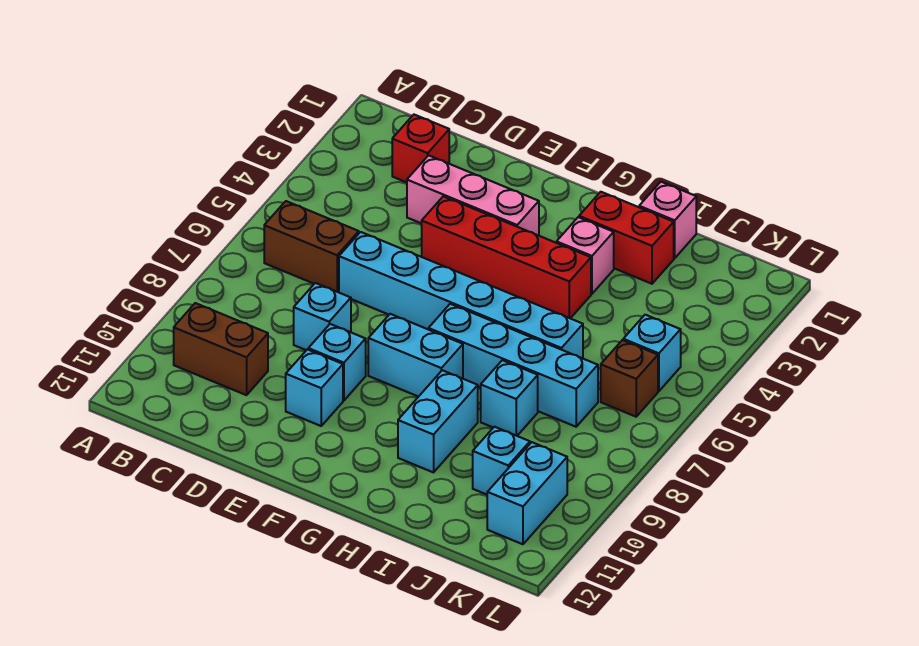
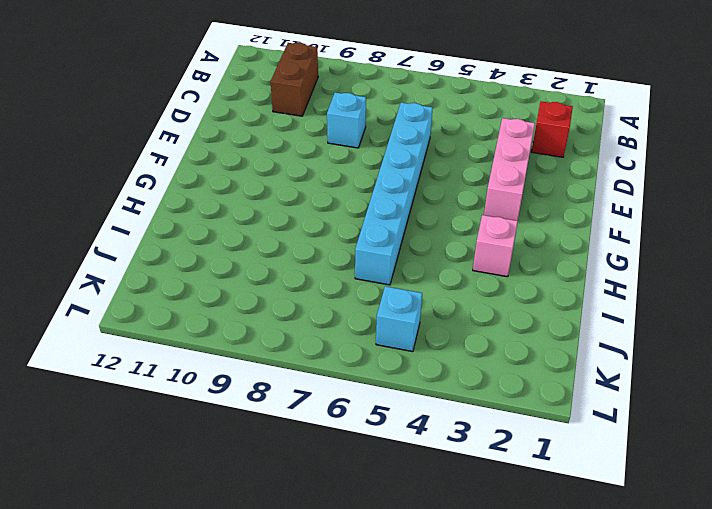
none -> brown 1x2 brick [264,201,359,292]
none -> red 1x4 brick [422,196,591,318]
none -> cyan 1x1 brick [308,324,366,401]

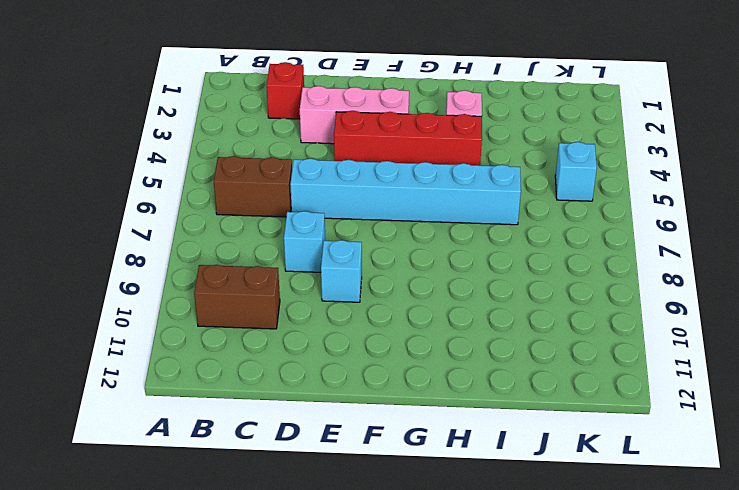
none -> cyan 1x1 brick [286,349,343,426]
none -> cyan 1x2 brick [368,314,463,397]
none -> cyan 1x4 brick [429,304,598,427]

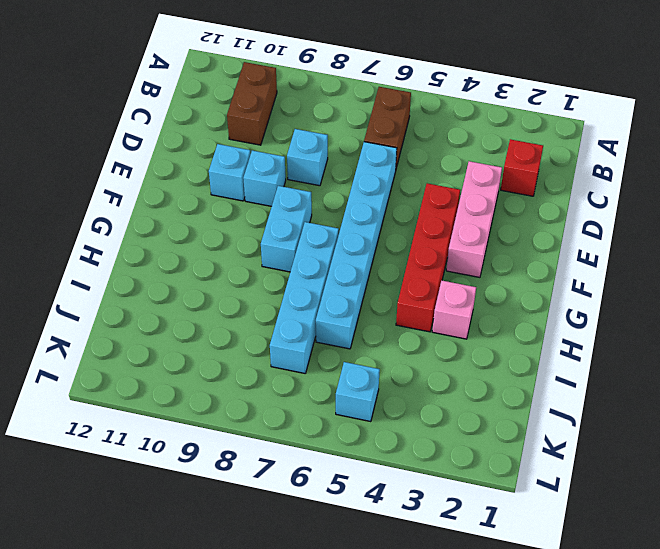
none -> red 1x2 brick [579,192,674,284]
none -> cyan 1x2 brick [398,370,478,472]
none -> pink 1x1 brick [639,182,696,258]

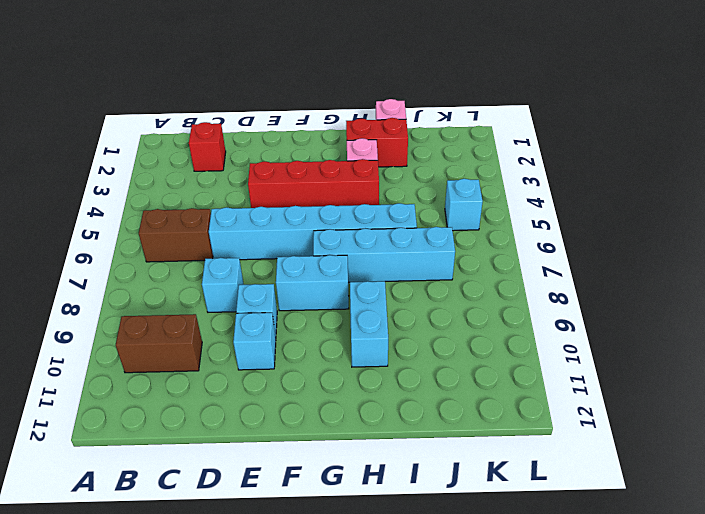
none -> pink 1x3 brick [407,155,539,236]
none -> cyan 1x1 brick [481,360,538,436]
none -> cyan 1x1 brick [473,427,530,495]

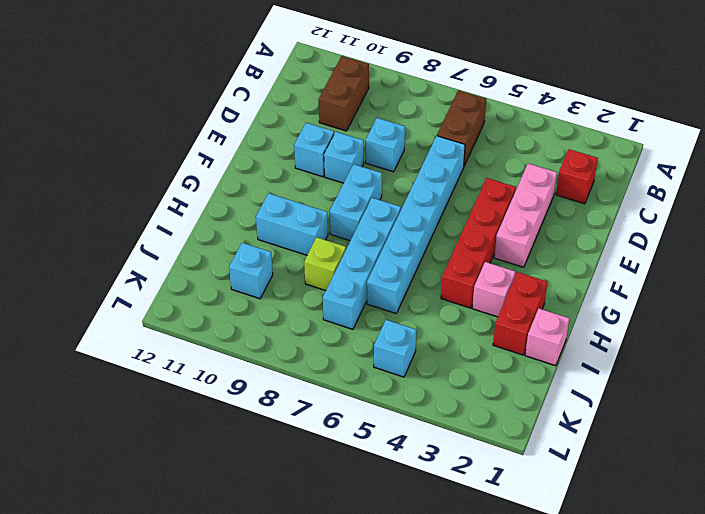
lime 1x1 brick [304,237,346,291] -> cyan 1x1 brick [481,360,538,436]
none -> brown 1x1 brick [601,340,658,417]
none -> cyan 1x2 brick [487,442,567,544]

